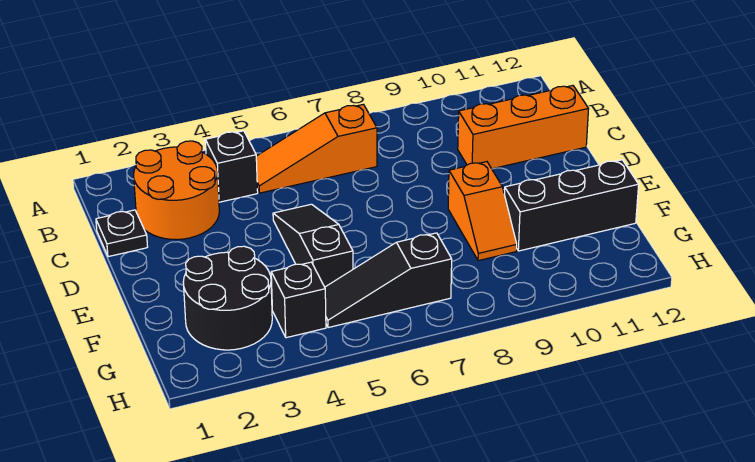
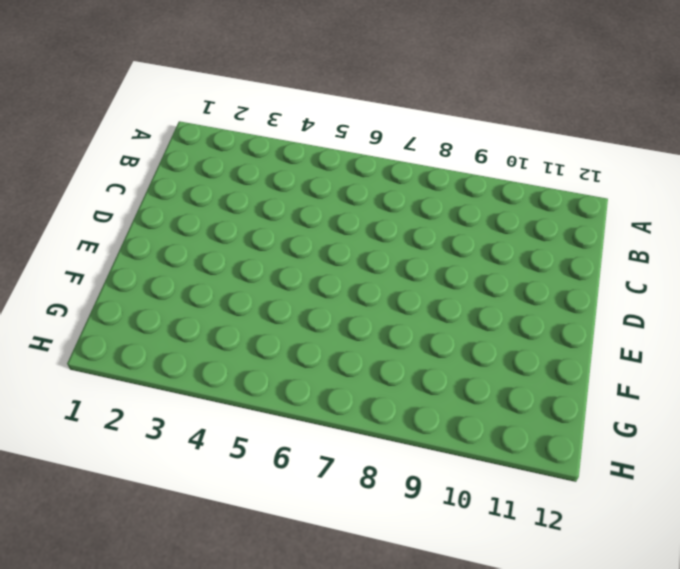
none -> orange 2x2 round brick [134,141,219,240]
none -> black 1x1 brick [205,131,258,202]

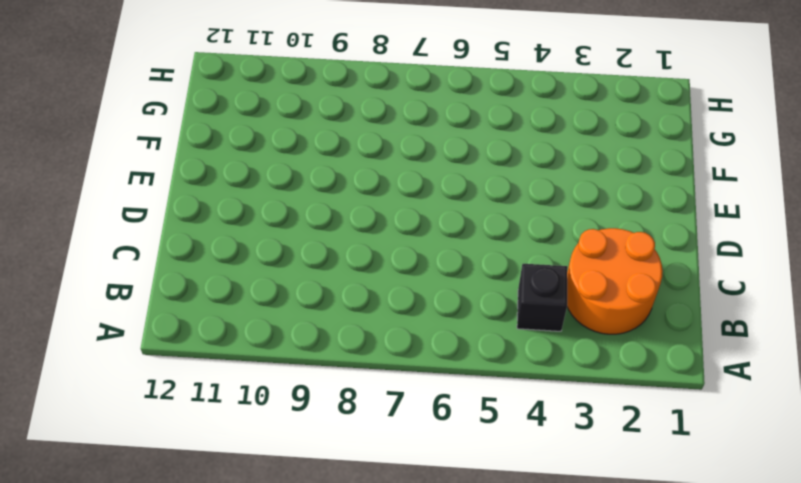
none -> orange 1x3 slope [256,104,377,193]
none -> black 1x1 plate [96,210,148,257]

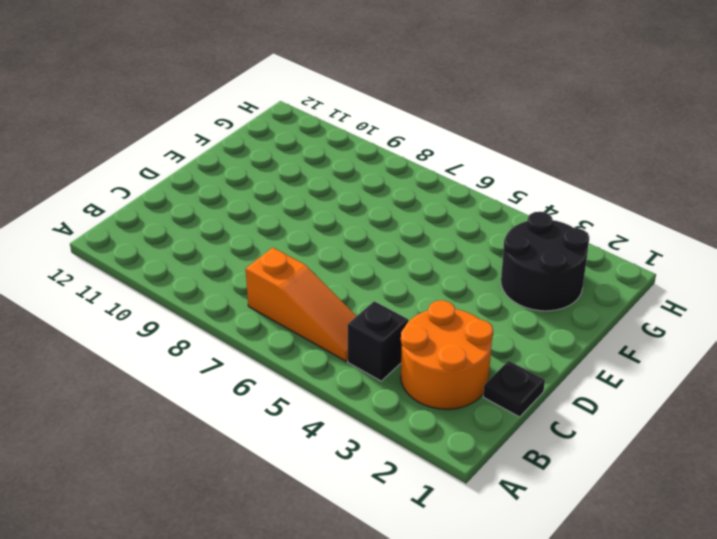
none -> orange 1x3 brick [458,86,589,169]
none -> black 1x3 slope [273,204,353,287]

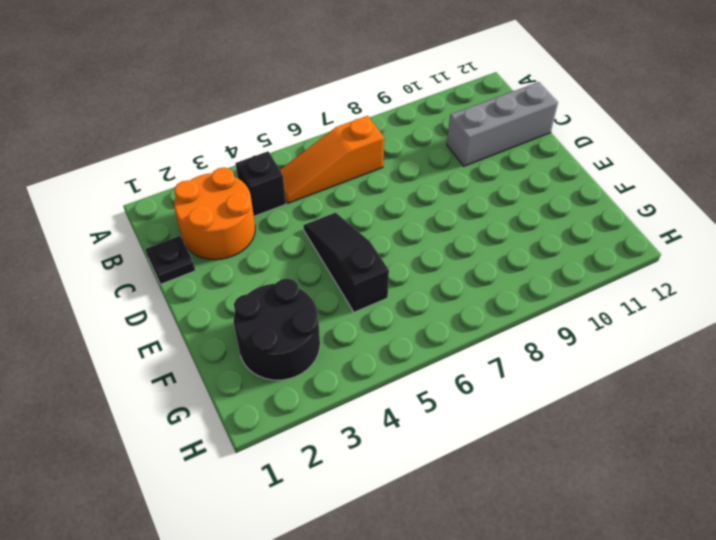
grey 1x3 brick [447,82,558,166] -> orange 1x3 brick [458,86,589,169]
none -> orange 1x2 slope [448,162,517,261]
none -> black 1x3 brick [504,160,639,251]

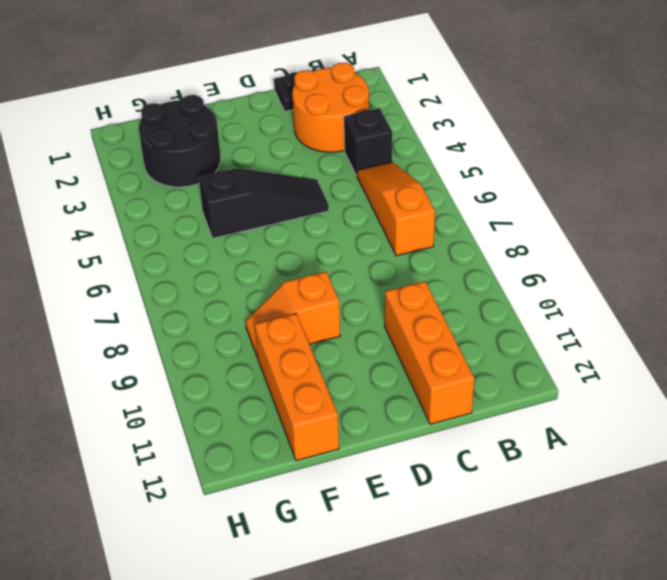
orange 1x3 brick [255,314,339,461] -> black 1x3 brick [504,160,639,251]
none -> black 1x1 brick [271,262,326,338]
none -> black 1x3 slope [325,233,452,328]

